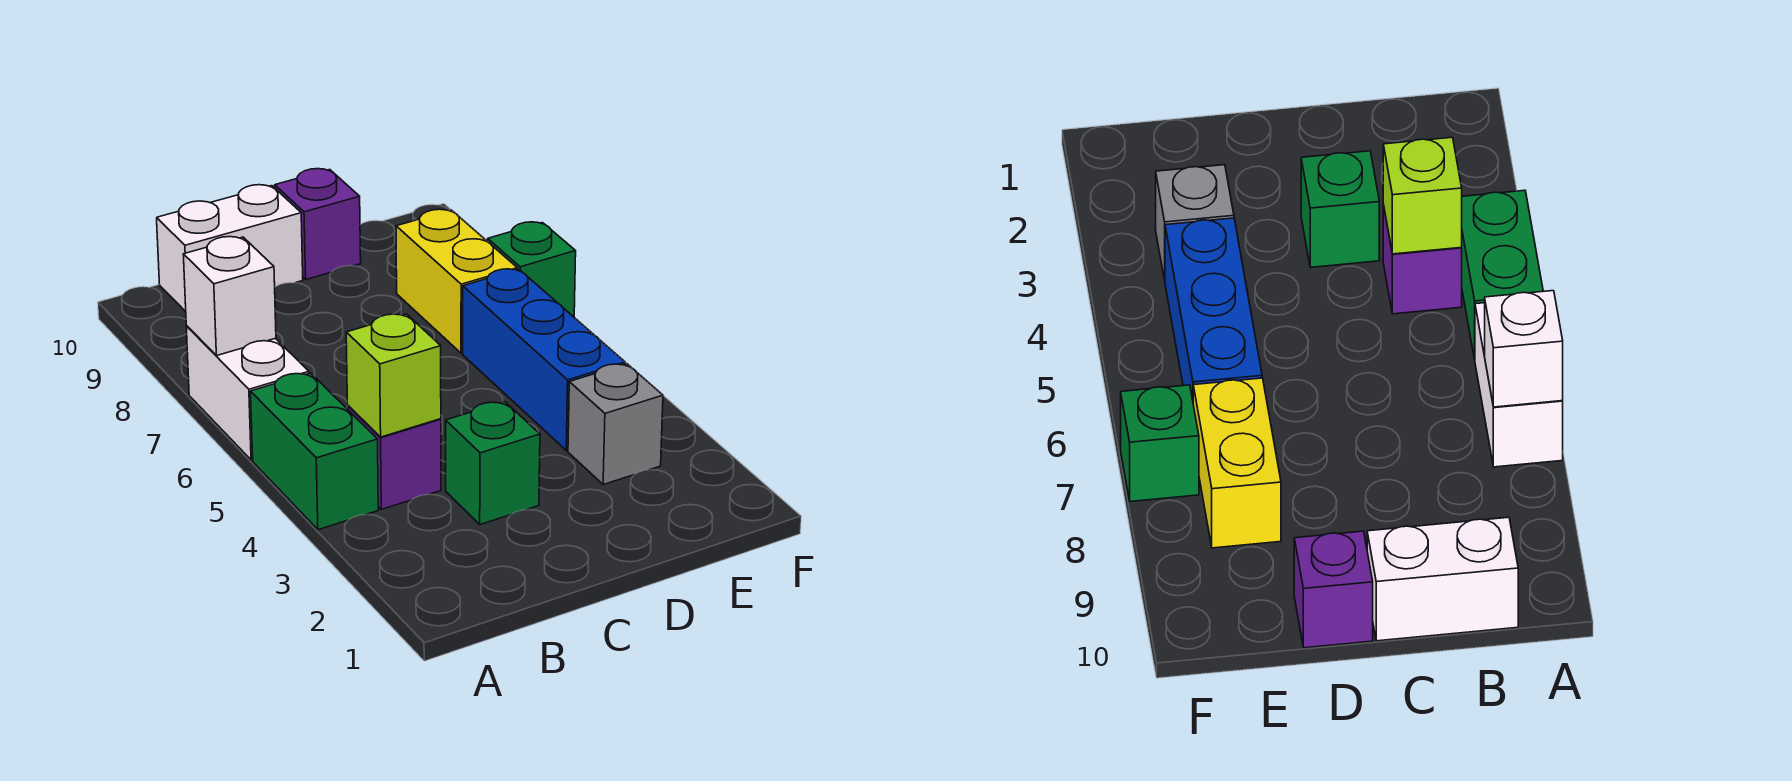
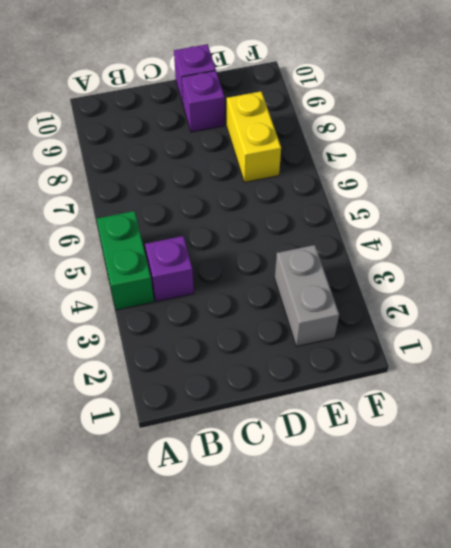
purple 1x1 brick [182,71,225,132] -> none
grey 1x2 brick [275,245,339,346] -> grey 1x1 brick [568,364,663,485]
none -> white 1x2 brick [186,326,309,460]
none -> white 1x2 brick [157,185,303,312]
none -> green 1x1 brick [446,402,540,525]

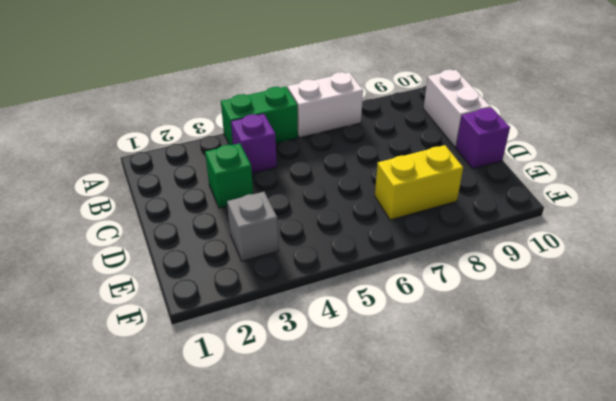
none -> blue 1x3 brick [463,269,625,450]
none -> green 1x1 brick [487,222,576,317]
none -> white 1x1 brick [183,237,276,356]

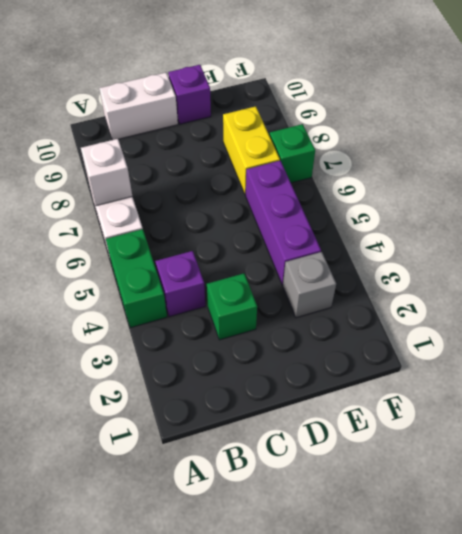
purple 1x3 brick [246,161,321,285] -> blue 1x3 brick [463,269,625,450]
none -> lime 1x1 brick [346,314,441,437]

